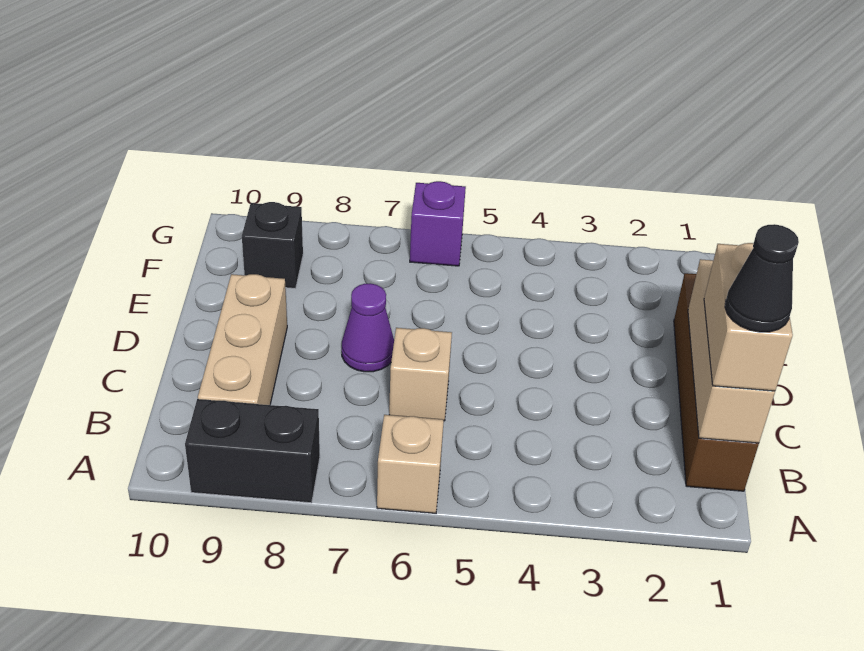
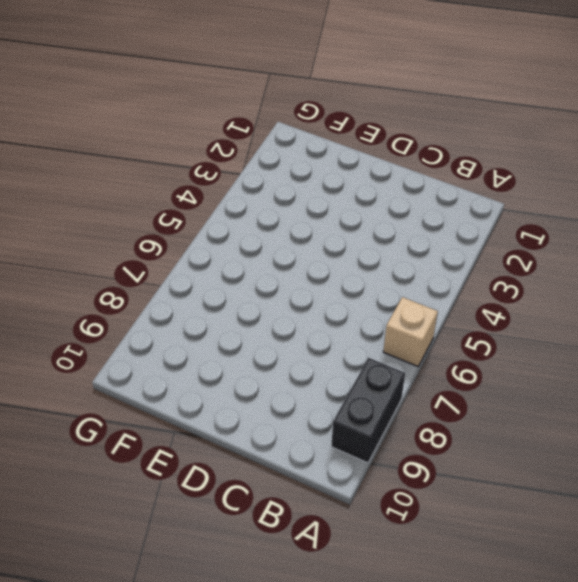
none -> brown 1x4 brick [674,273,759,491]
none -> tan 1x3 brick [198,274,287,405]

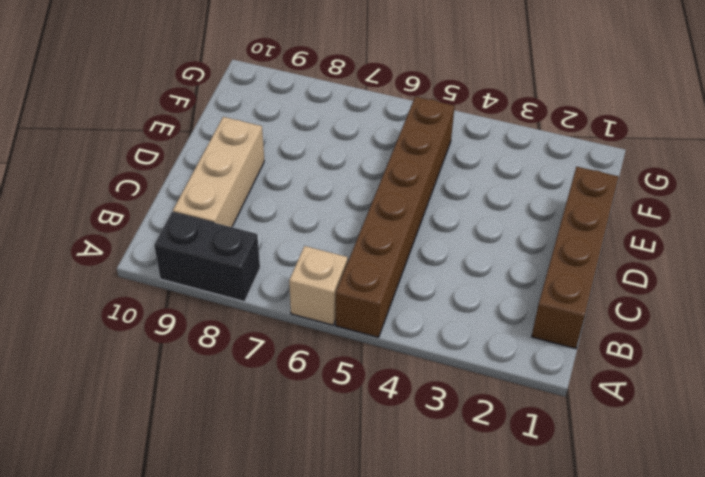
brown 1x6 brick [336,97,455,337] -> none
none -> tan 1x1 brick [389,328,452,421]
none -> purple 1x1 cone [342,283,394,372]

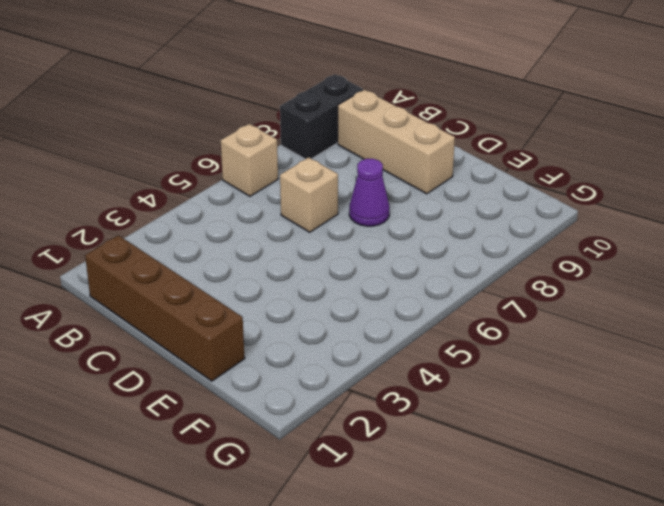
none -> black 1x1 brick [242,202,303,289]
none -> purple 1x1 brick [410,181,466,266]

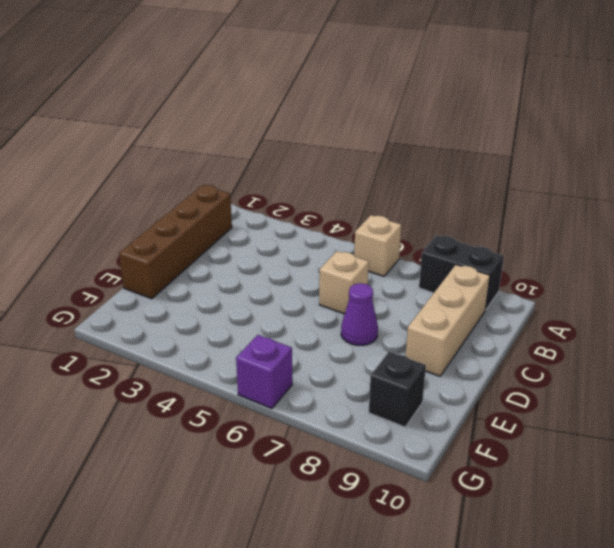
none -> tan 1x3 brick [688,259,775,443]
none -> tan 1x2 brick [704,243,793,391]

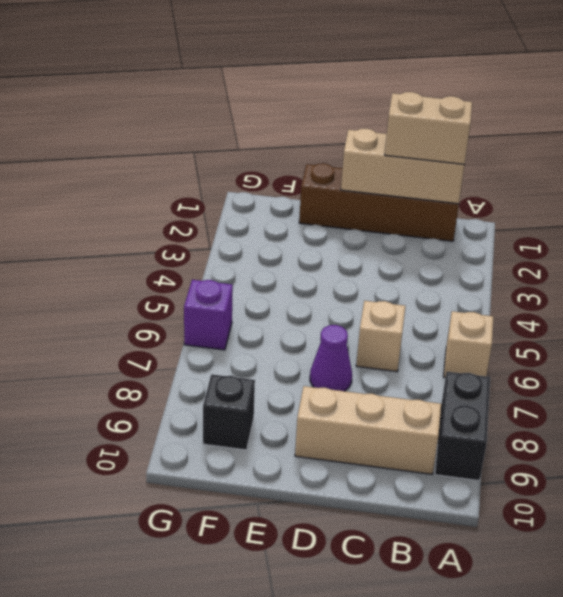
none -> black 1x1 cone [725,224,799,332]

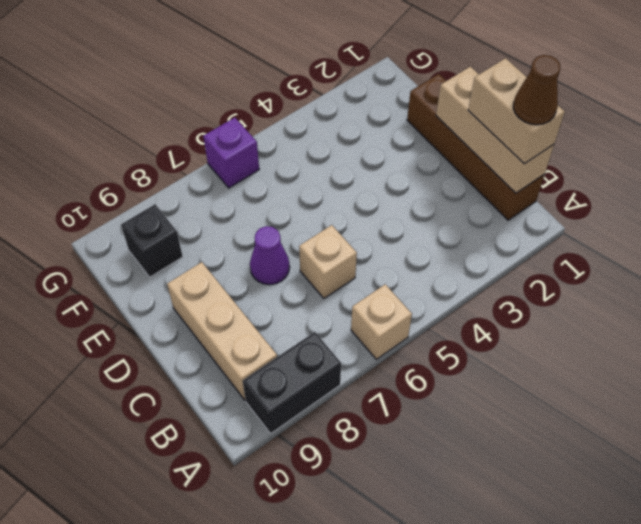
brown 1x1 cone [513,55,560,125] -> black 1x1 cone [725,224,799,332]

